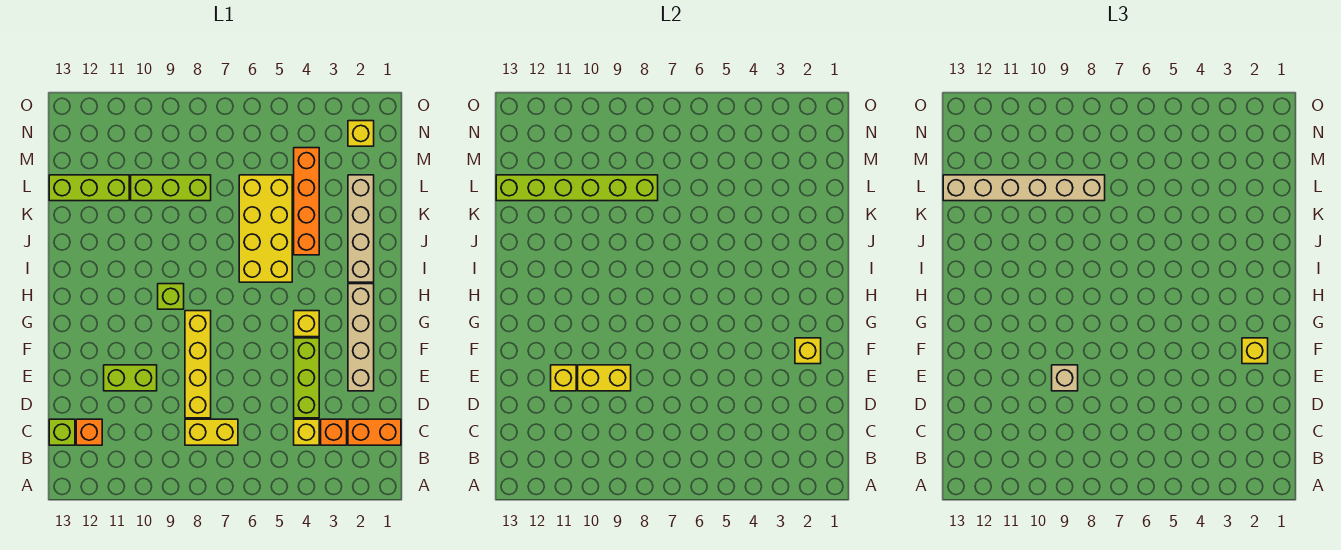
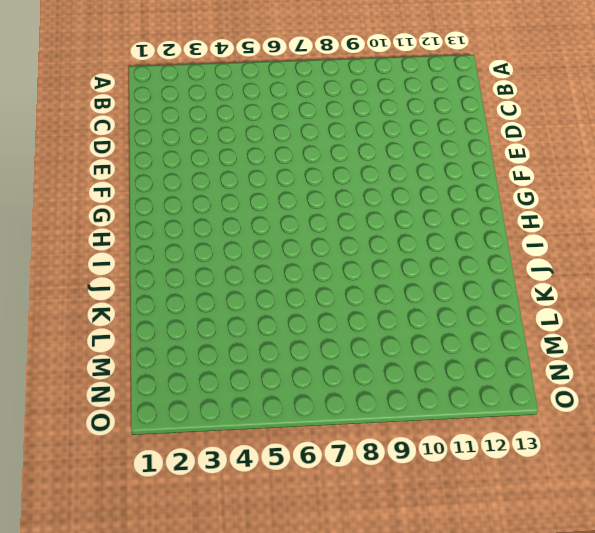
none -> orange 1x2 brick [348,419,401,445]
none -> orange 1x1 brick [321,419,347,445]
none -> yellow 1x1 brick [294,419,319,445]

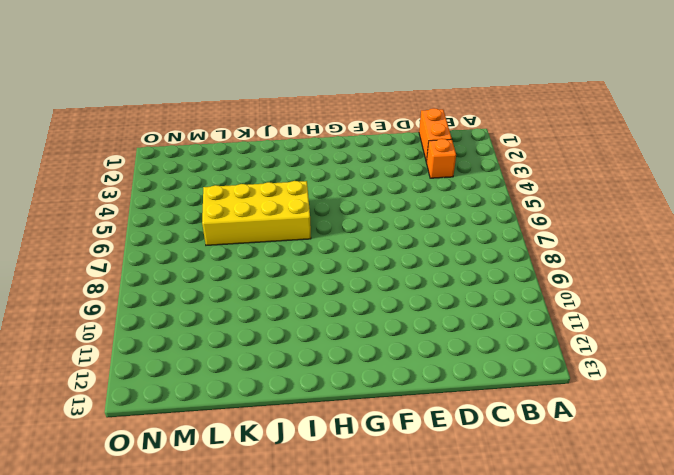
none -> yellow 1x1 brick [294,419,319,445]
none -> yellow 1x2 brick [185,419,238,445]
none -> orange 1x1 brick [76,419,102,445]

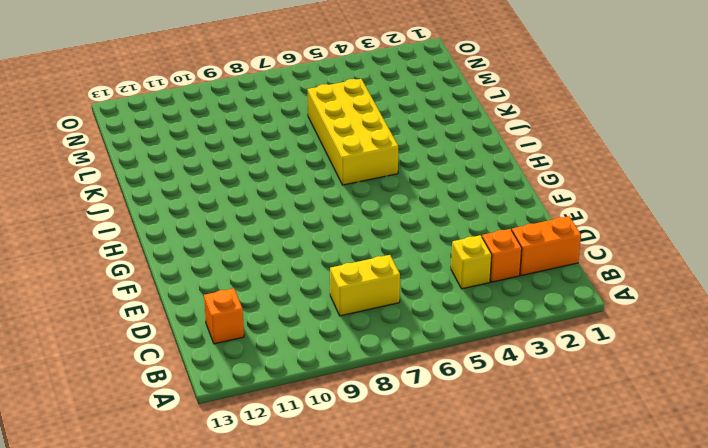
none -> lime 1x1 brick [49,419,75,445]
none -> lime 1x3 brick [294,338,319,418]
none -> yellow 1x4 brick [185,311,211,418]

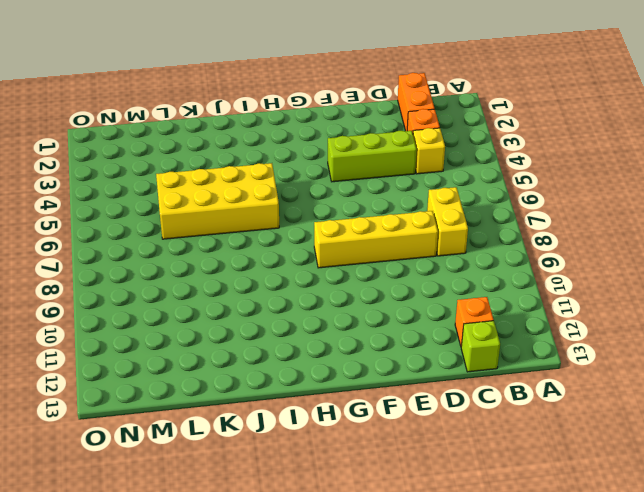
none -> tan 1x4 brick [348,284,374,391]
none -> lime 1x2 brick [104,365,157,391]
none -> yellow 1x1 brick [294,311,319,337]

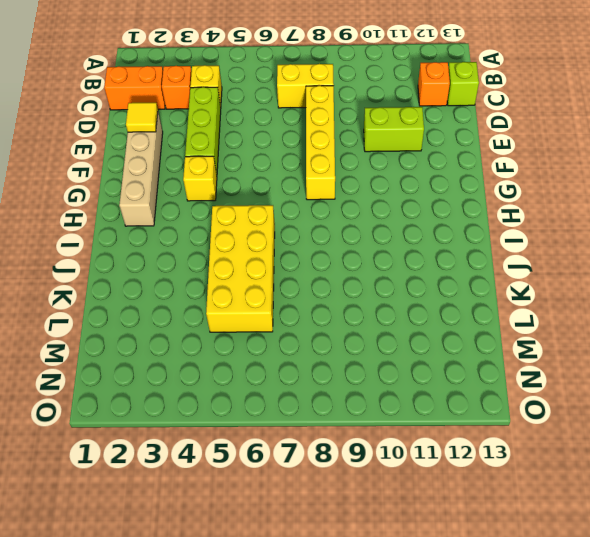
yellow 1x1 tile [126,103,158,132] -> none
none -> lime 1x1 brick [158,284,184,309]
none -> tan 1x4 brick [348,175,374,282]
none -> orange 1x4 brick [294,148,319,255]

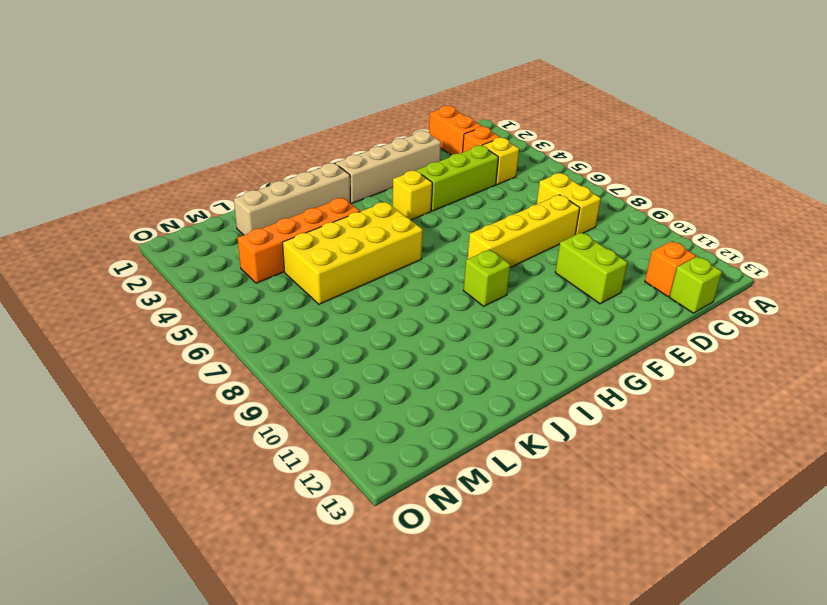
none -> lime 1x3 brick [131,175,211,201]
none -> lime 1x3 brick [49,175,129,201]
none -> yellow 1x1 brick [348,121,374,146]

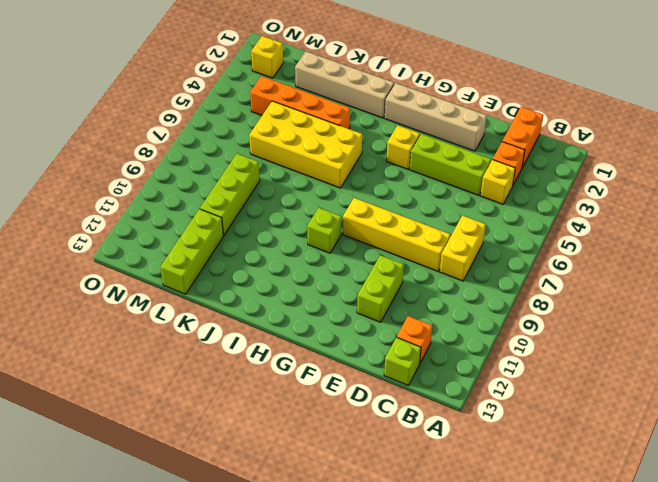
none -> yellow 1x2 brick [578,365,631,391]
none -> yellow 1x1 brick [551,365,576,391]
none -> yellow 1x1 brick [795,338,821,364]

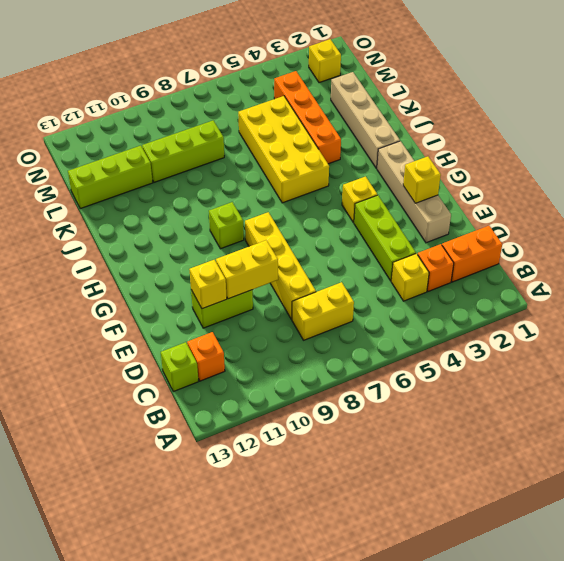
none -> lime 1x6 brick [496,175,658,201]
none -> tan 1x1 brick [1052,365,1078,391]
none -> yellow 1x1 brick [1242,338,1268,364]

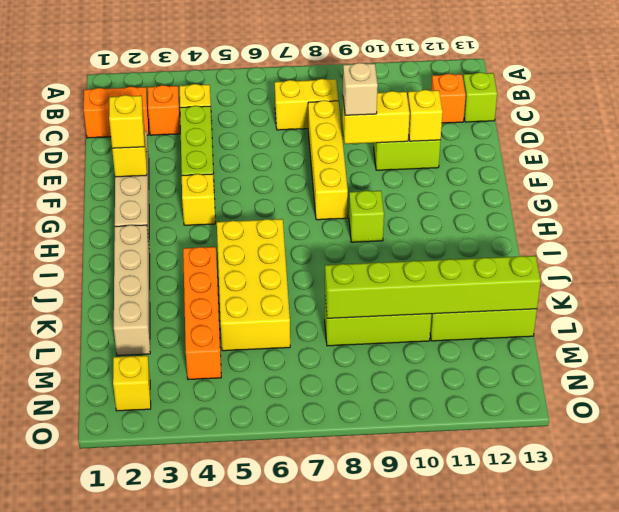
none -> tan 1x6 brick [943,175,1105,201]

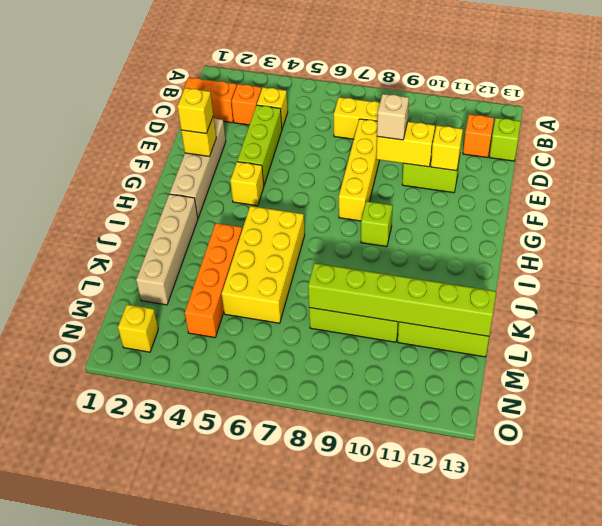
none -> tan 1x6 brick [943,175,1105,201]

